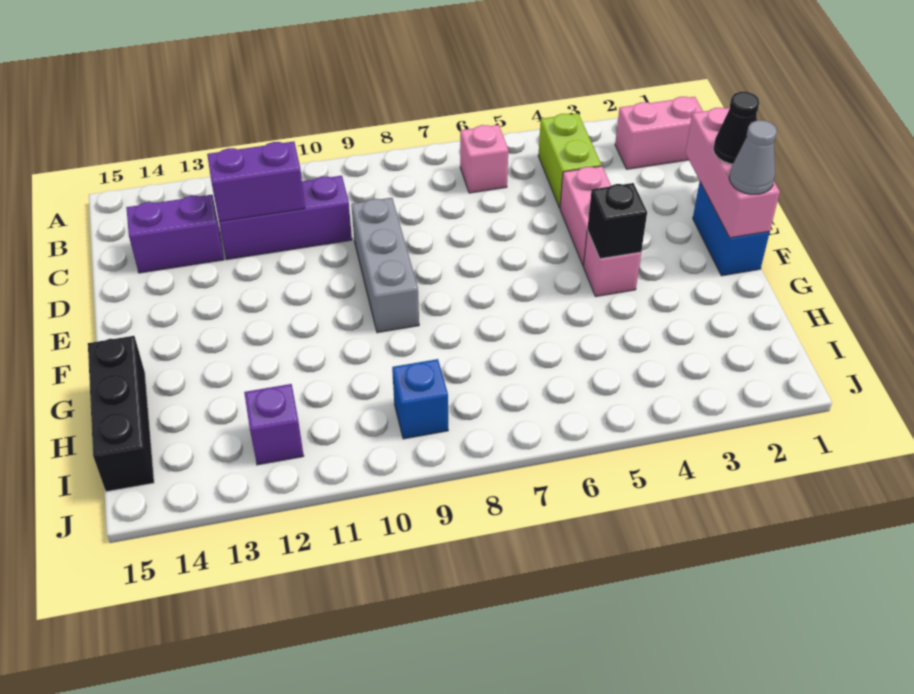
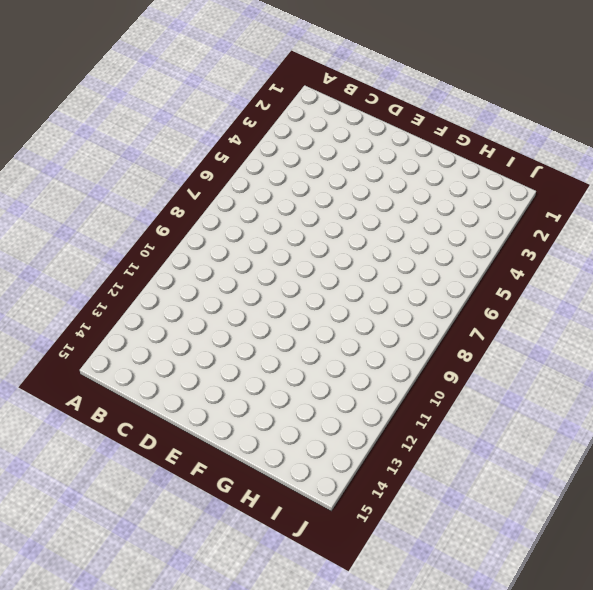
none -> pink 1x2 brick [615,97,703,169]
none -> lime 1x2 brick [538,113,602,208]
none -> pink 1x1 brick [460,125,508,193]

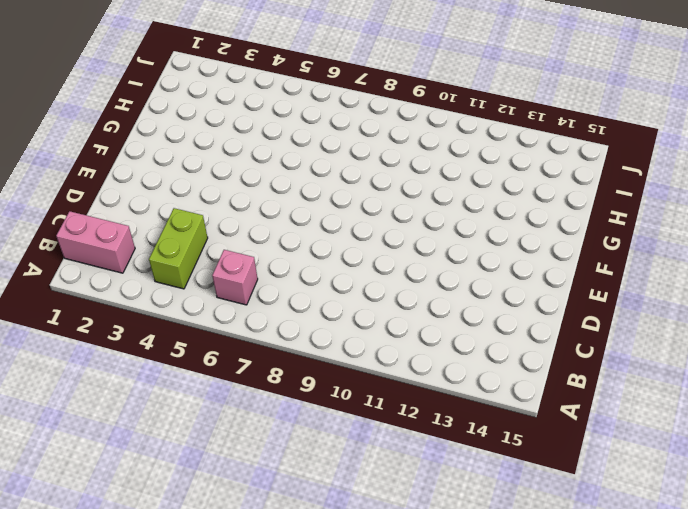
none -> purple 1x3 brick [219,176,352,260]
none -> purple 1x2 brick [126,195,224,273]
none -> pink 1x2 brick [560,166,611,266]

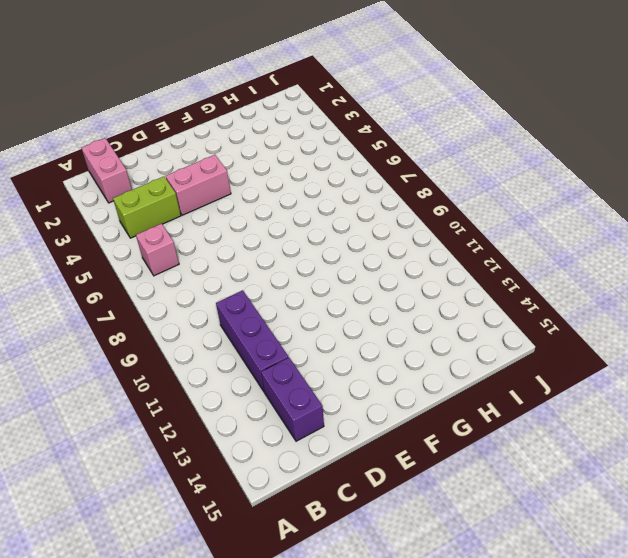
none -> grey 1x3 brick [351,198,419,333]
none -> blue 1x2 brick [693,182,770,276]
none -> pink 1x1 brick [583,230,641,297]

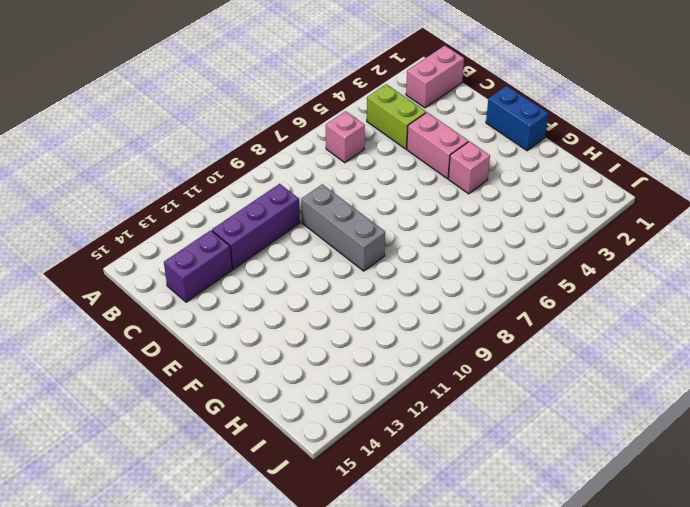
none -> black 1x3 brick [88,336,154,492]
none -> blue 1x1 brick [392,359,448,439]
none -> purple 1x1 brick [244,384,304,465]

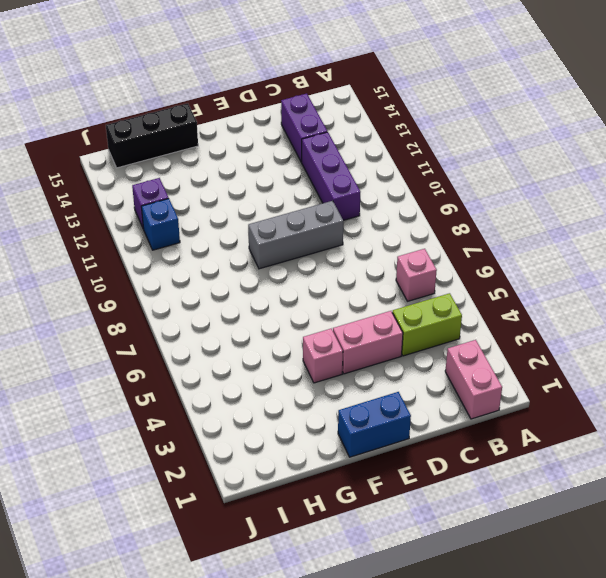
blue 1x1 brick [141,199,180,250] -> blue 1x1 brick moved to [392,359,448,439]
none -> purple 1x2 brick [207,141,305,222]
none -> pink 1x3 brick [685,108,780,238]
none -> black 1x1 brick [587,183,647,259]

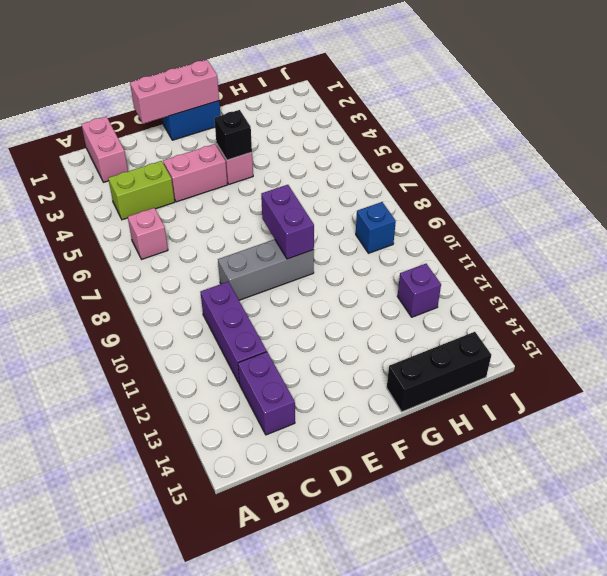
purple 1x2 brick [261,185,314,259] -> purple 1x2 brick moved to [207,141,305,222]
none -> black 1x1 cone [713,92,759,164]
none -> grey 1x1 cone [729,120,777,194]

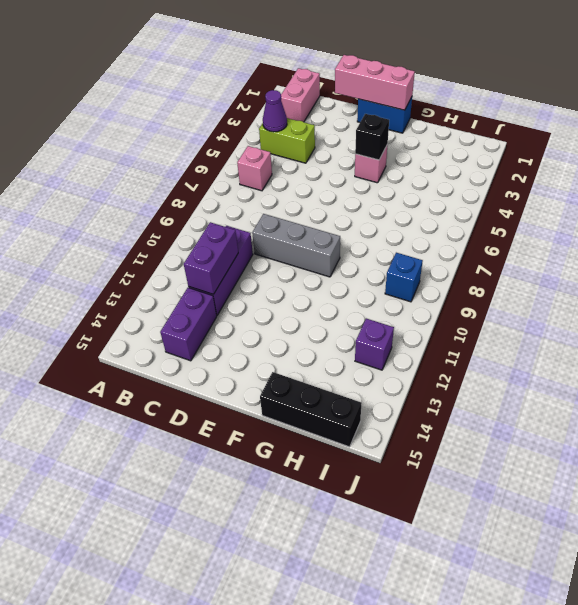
purple 1x1 cone [263,90,287,132] -> none
none -> pink 1x2 brick [560,166,611,266]
none -> black 1x1 cone [713,92,759,164]
none -> grey 1x1 cone [729,120,777,194]

